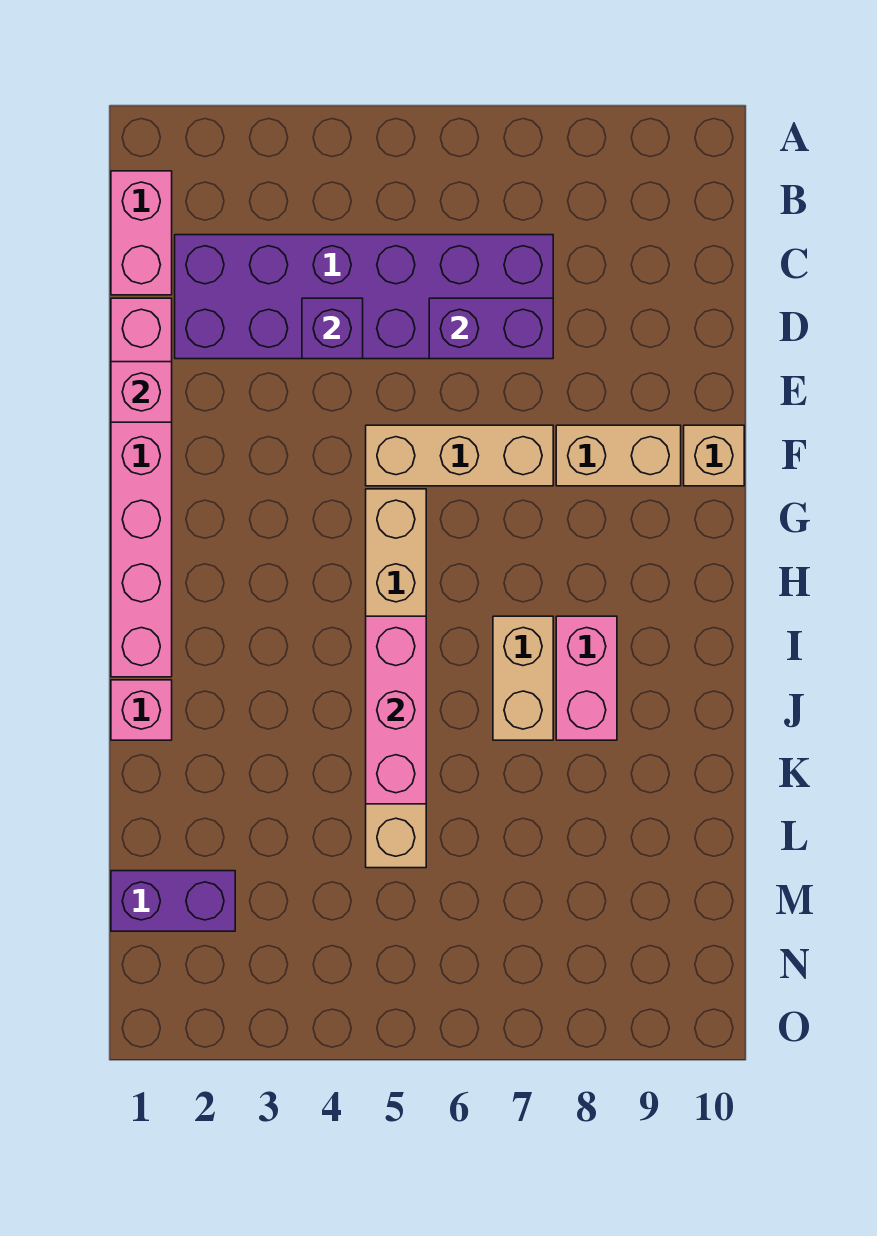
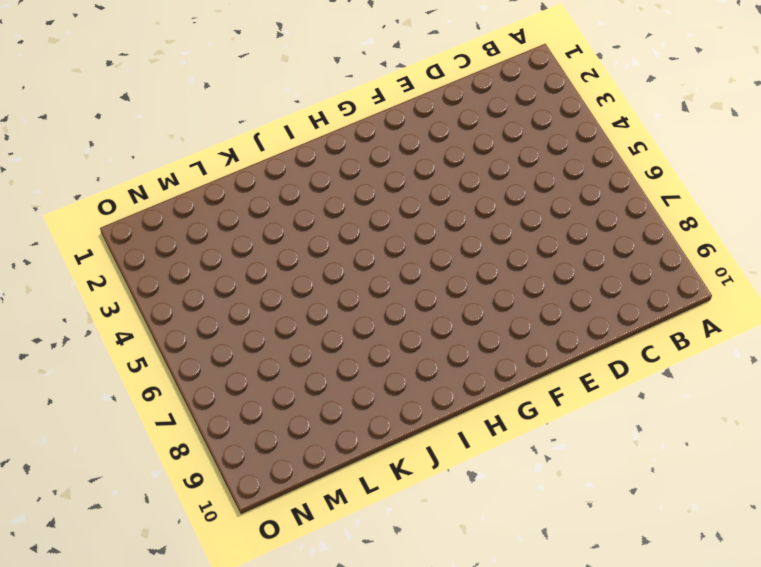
none -> pink 1x2 brick [111,171,172,295]
none -> purple 2x6 brick [175,235,553,359]
none -> pink 1x6 brick [111,298,172,677]

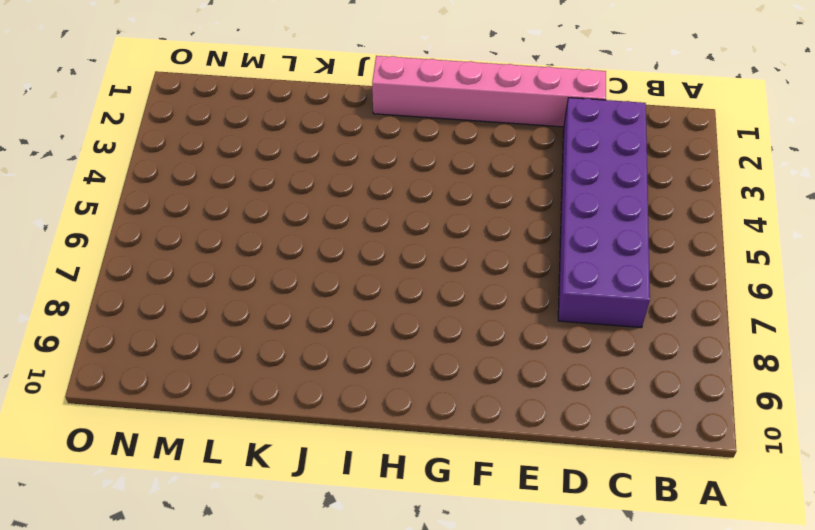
none -> pink 1x2 brick [111,171,172,295]
none -> tan 1x3 brick [366,425,553,486]
none -> tan 1x2 brick [556,425,681,486]

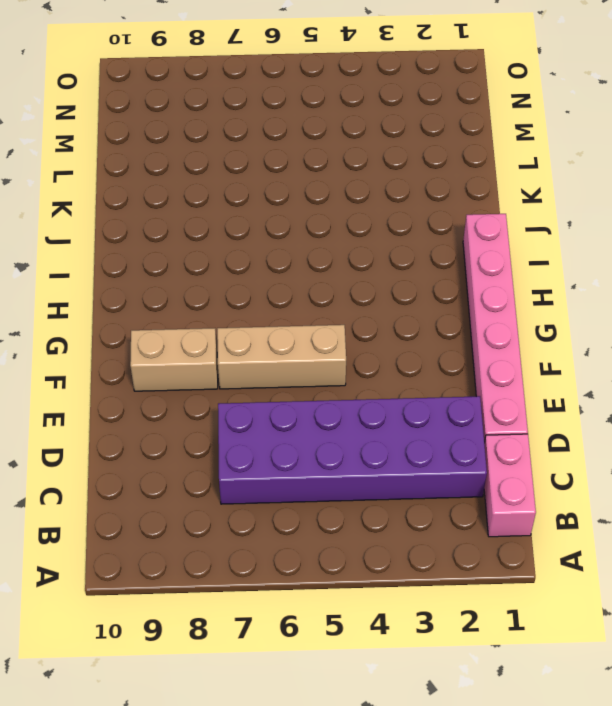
none -> tan 1x1 brick [684,425,744,486]
none -> tan 1x6 brick [366,489,426,868]
none -> tan 1x2 brick [493,616,553,740]

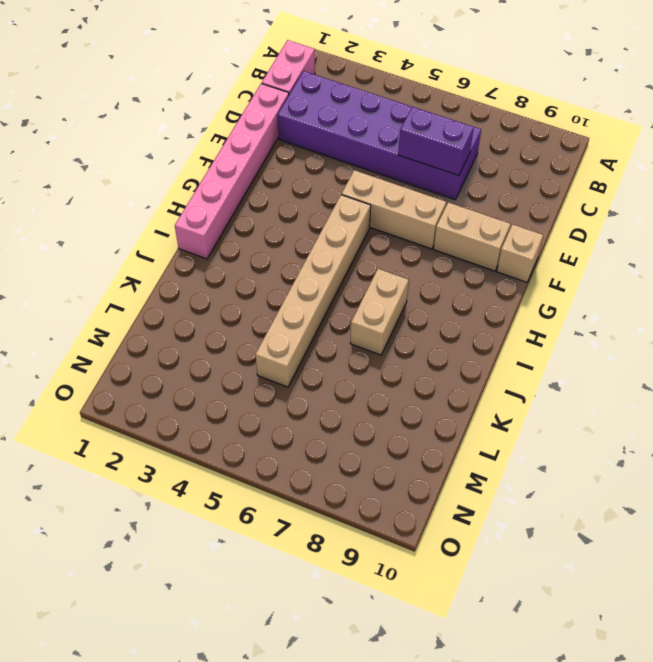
none -> pink 1x2 brick [556,616,617,740]
none -> pink 1x1 brick [111,680,172,740]
none -> purple 1x2 brick [111,871,235,931]

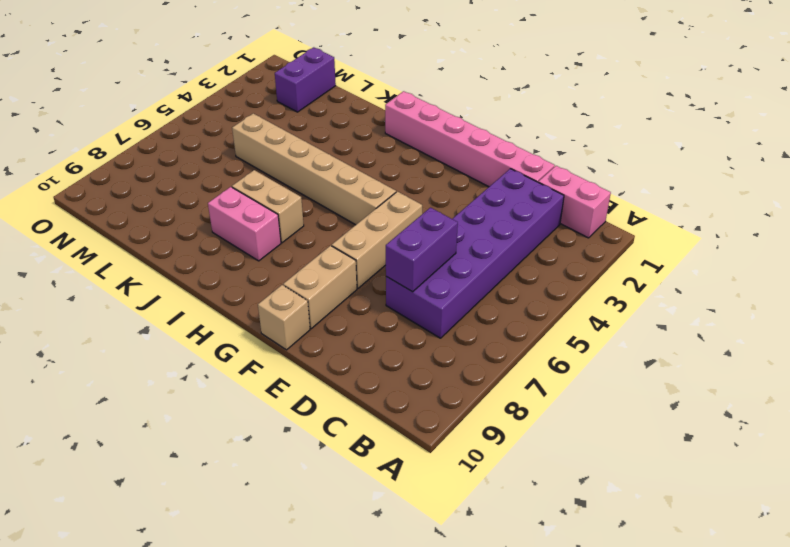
none -> pink 1x1 brick [111,680,172,740]
none -> purple 1x1 brick [302,298,363,359]
none -> pink 1x1 brick [111,362,172,422]

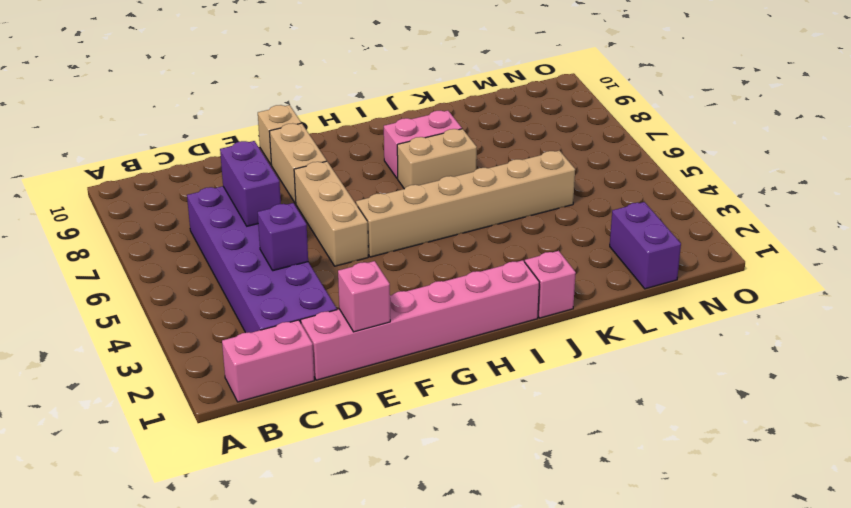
none -> pink 1x3 brick [366,616,426,804]

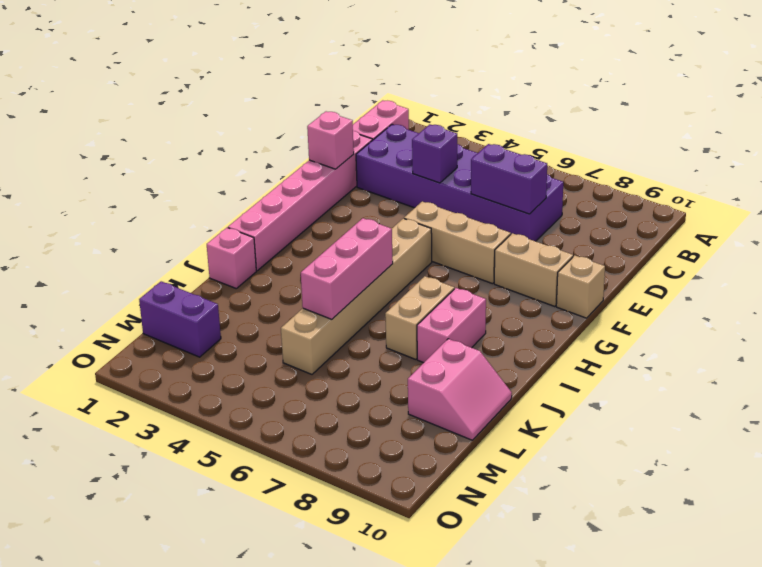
pink 2x2 slope [408,339,512,440] -> none

